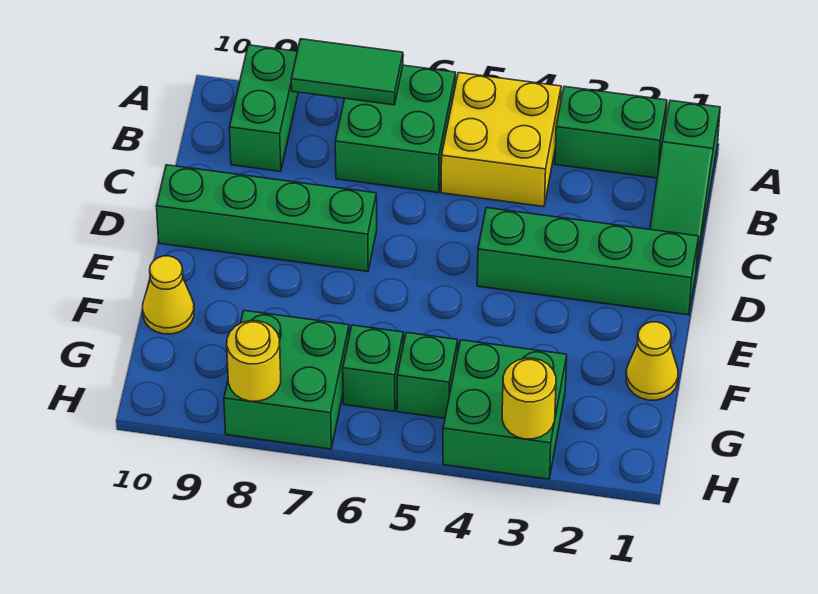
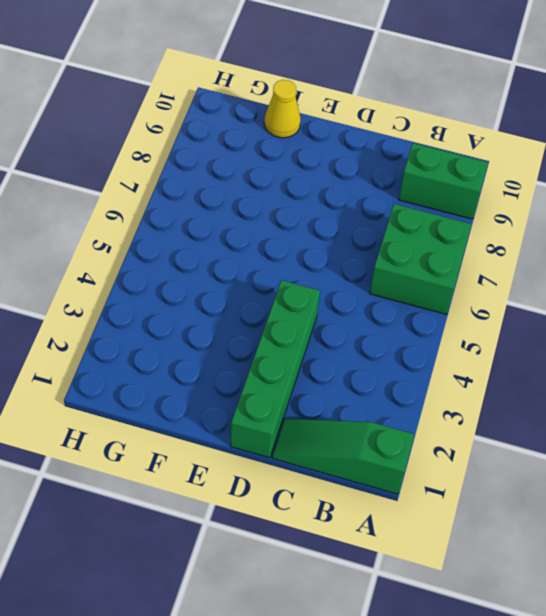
none -> green 1x2 brick [555,86,667,178]
none -> yellow 2x2 brick [441,73,561,207]
none -> green 1x4 brick [156,165,377,272]

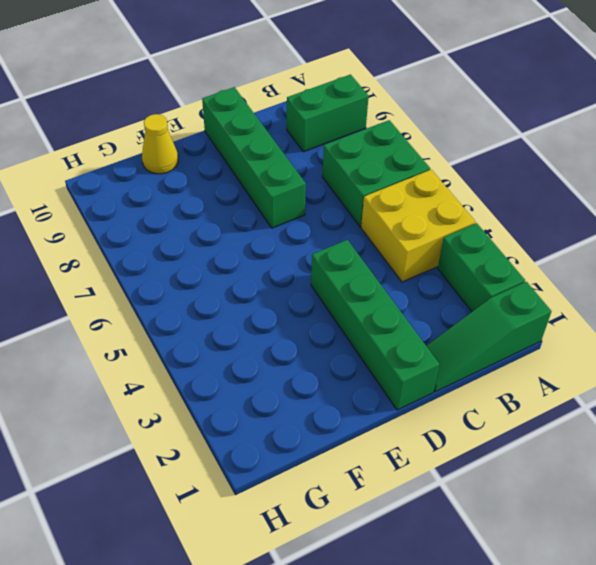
none -> yellow 1x1 cone [626,322,678,400]
none -> green 2x2 brick [443,340,567,479]
none -> green 1x1 brick [397,333,458,418]

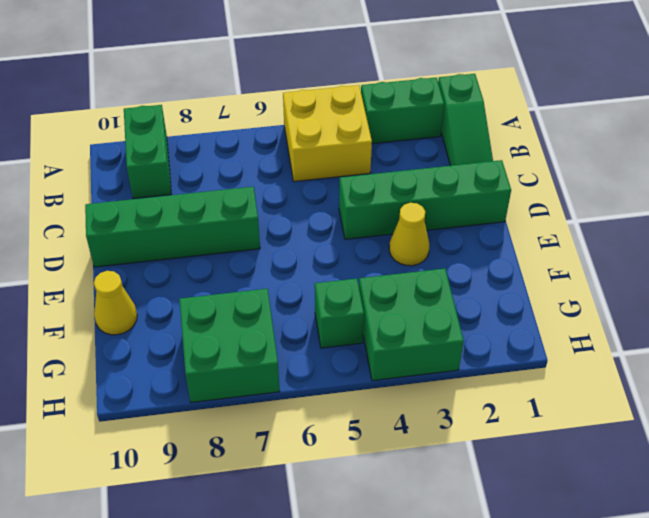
yellow 1x1 cone [389,203,429,266] -> yellow 1x1 cone moved to [626,322,678,400]
none -> green 2x2 brick [335,65,456,192]
none -> green 1x1 brick [343,325,403,411]
none -> green 1x2 tile [291,39,403,105]

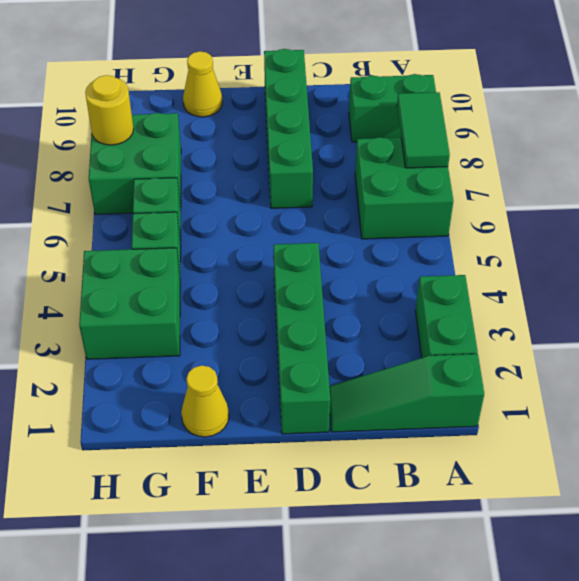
none -> yellow 2x2 brick [441,73,561,207]
none -> yellow 1x1 round brick [502,358,556,439]

